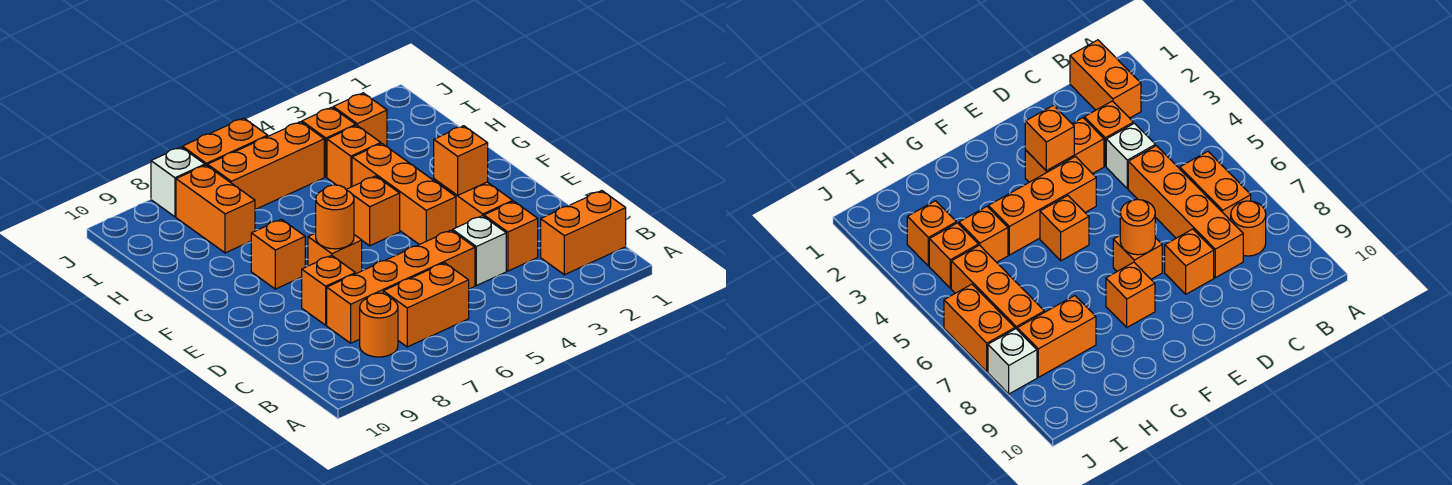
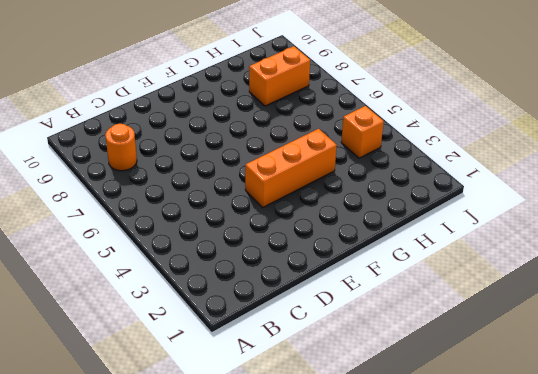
none -> orange 1x2 brick [541,191,626,275]
none -> orange 1x2 brick [383,263,469,347]
none -> orange 1x1 brick [484,201,538,271]

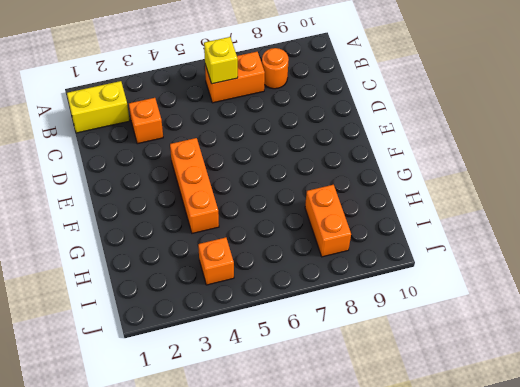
yellow 1x2 brick [67,81,130,133] -> orange 1x2 brick [541,191,626,275]
yellow 1x1 brick [204,37,238,84] -> none
none -> white 1x1 brick [453,216,506,286]
none -> orange 1x4 brick [327,230,475,343]
none -> orange 1x2 brick [434,179,513,228]

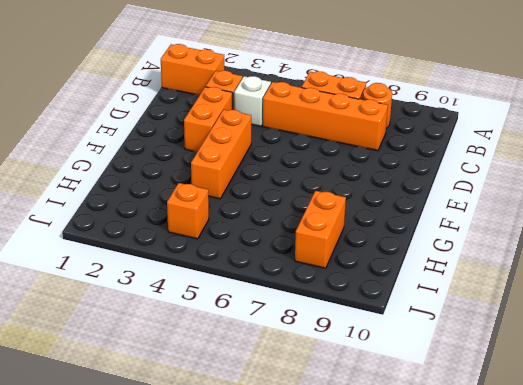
none -> orange 1x1 brick [302,256,355,325]
none -> orange 1x1 brick [308,233,362,274]
none -> orange 1x1 brick [346,176,400,246]

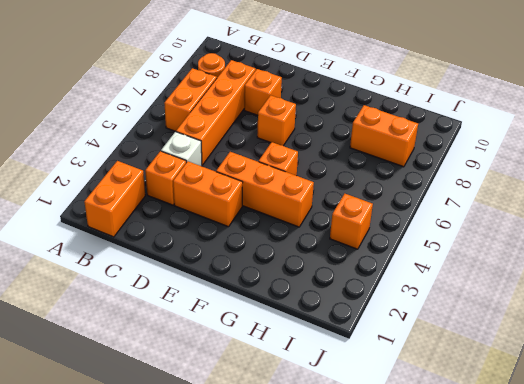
none -> orange 1x1 brick [251,219,305,289]
none -> orange 1x1 brick [327,125,381,189]
none -> orange 1x1 brick [333,93,387,147]

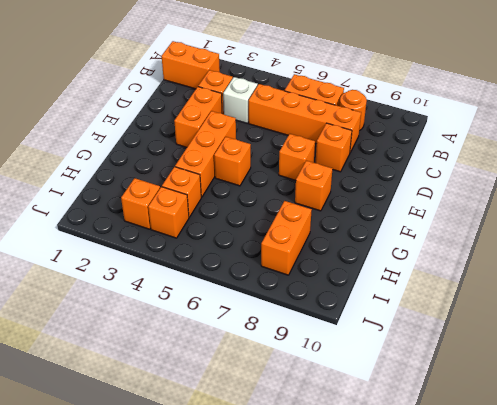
none -> orange 1x3 brick [208,122,324,210]
none -> orange 1x2 brick [182,118,268,166]
none -> white 1x1 brick [151,147,205,217]

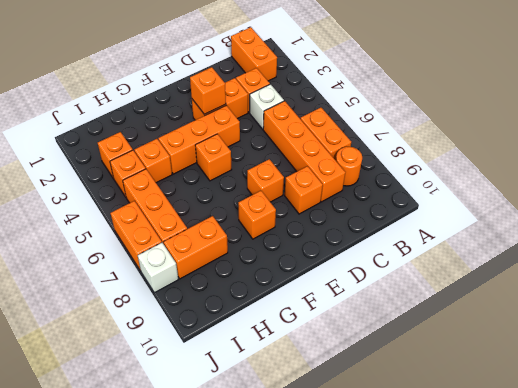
none -> orange 1x1 round brick [316,185,354,249]

